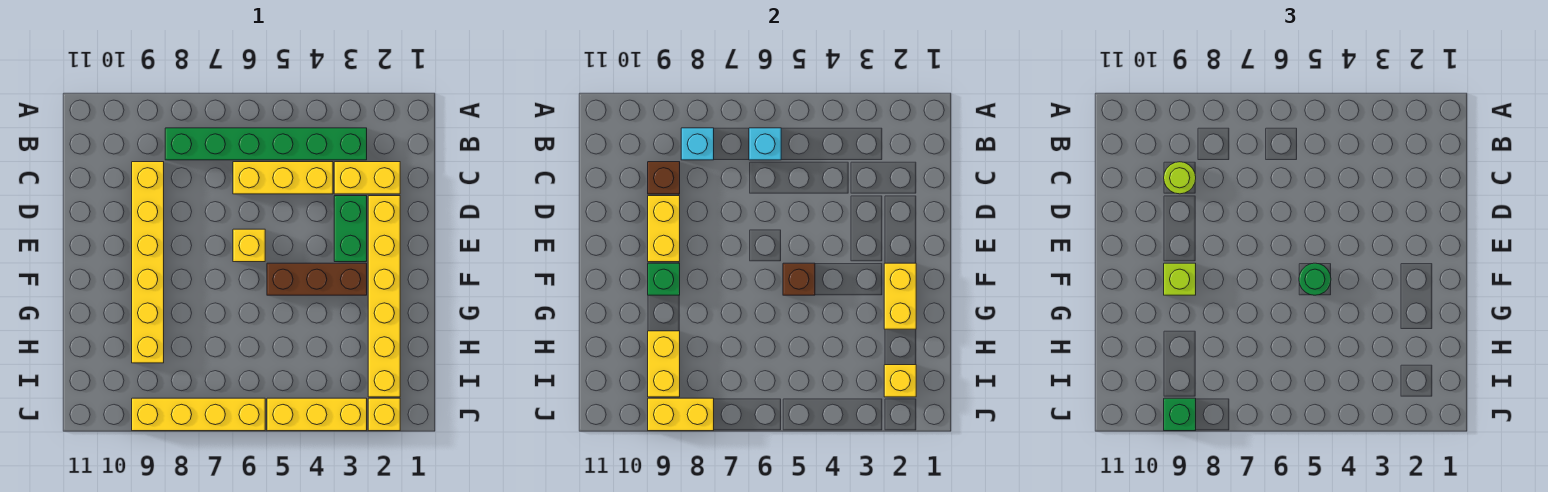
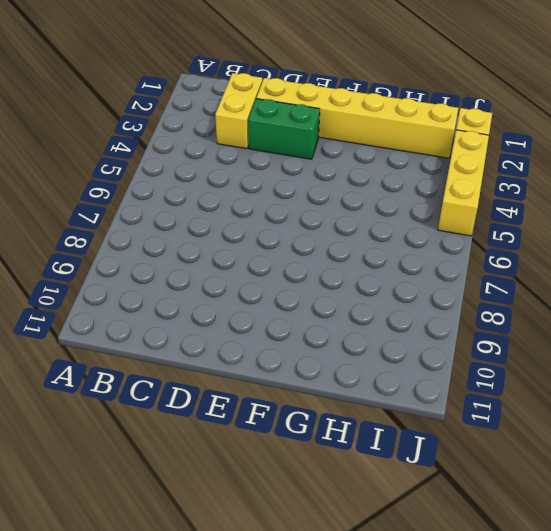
none -> green 1x6 brick [165,128,367,160]
none -> yellow 1x3 brick [233,162,333,194]
none -> yellow 1x6 brick [132,162,164,363]

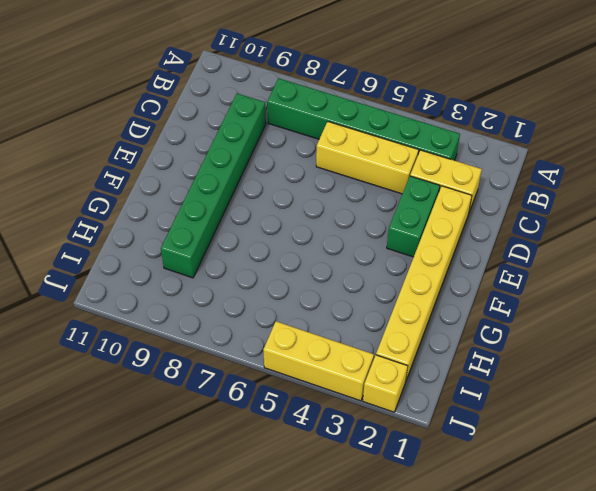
green 1x6 brick [161,94,266,278] -> yellow 1x6 brick [132,162,164,363]
none -> yellow 1x1 brick [233,229,265,262]
none -> brown 1x3 brick [267,263,367,295]
none -> yellow 1x4 brick [132,398,265,431]

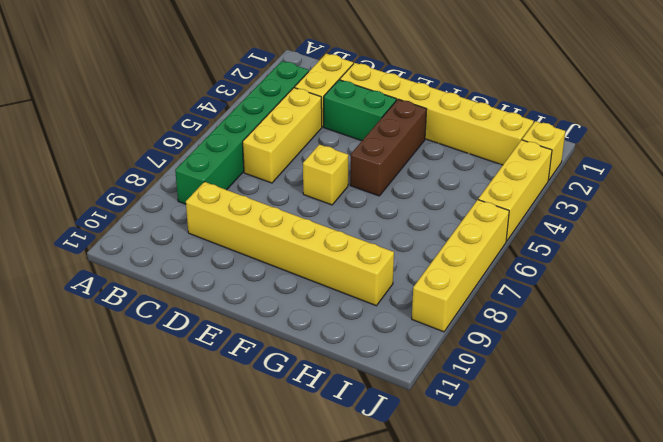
none -> cyan 1x1 brick [749,128,781,160]
none -> cyan 1x1 brick [681,128,714,160]
none -> brown 1x1 brick [648,162,680,194]

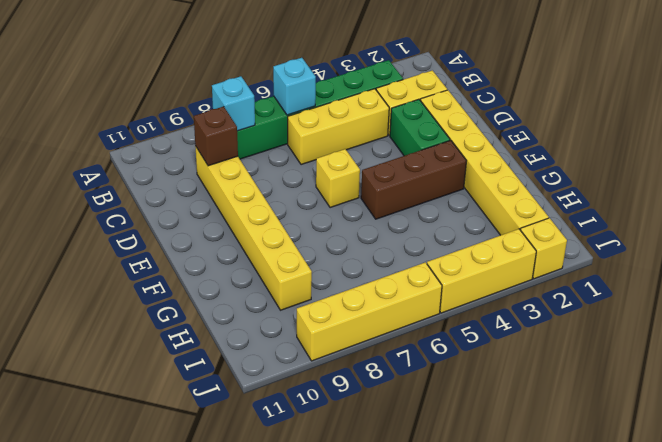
none -> yellow 1x2 brick [648,196,680,262]
none -> yellow 1x2 brick [884,263,916,329]
none -> brown 1x1 brick [783,263,815,295]

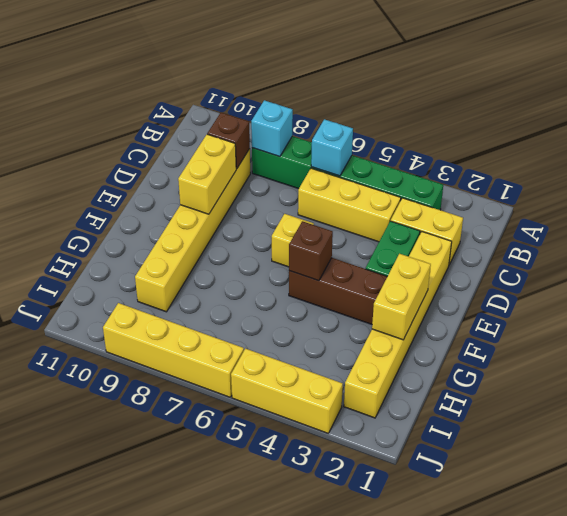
none -> yellow 1x1 brick [368,398,400,431]
none -> green 1x1 brick [648,263,680,295]
none -> yellow 1x2 brick [648,331,680,397]

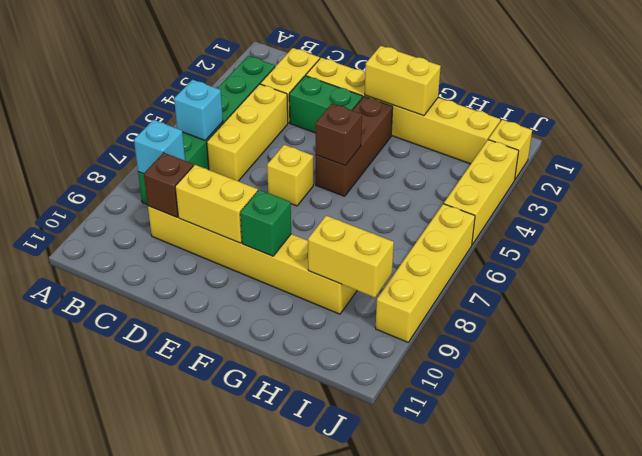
none -> yellow 1x1 brick [884,365,916,397]
none -> yellow 1x2 brick [648,398,714,431]
none -> lime 1x1 round brick [1164,162,1196,194]

